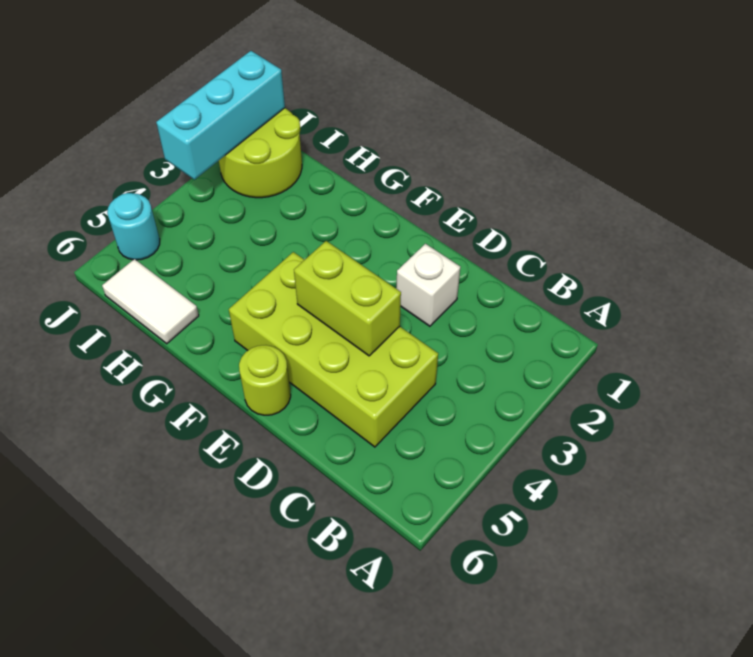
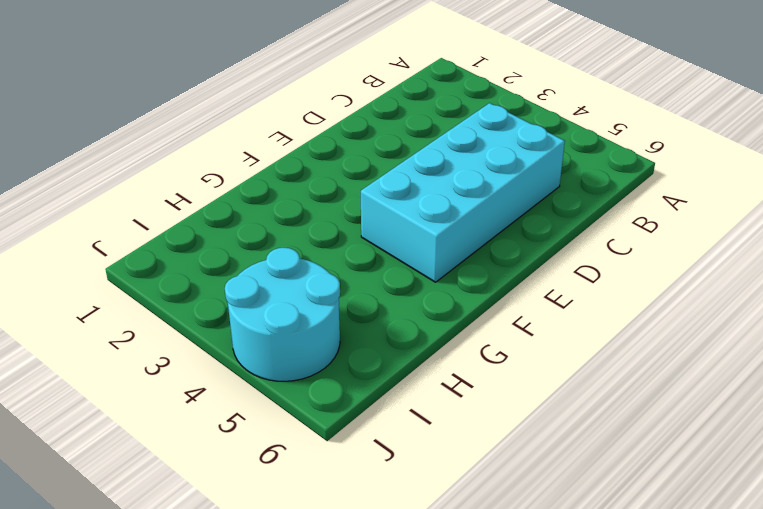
cyan 2x4 brick [361,103,565,282] -> lime 2x4 brick [229,252,438,447]
cyan 2x2 round brick [225,248,340,381] -> cyan 1x1 round brick [107,193,160,260]
none -> white 1x1 brick [396,244,460,326]
none -> lime 1x1 round brick [239,345,291,415]

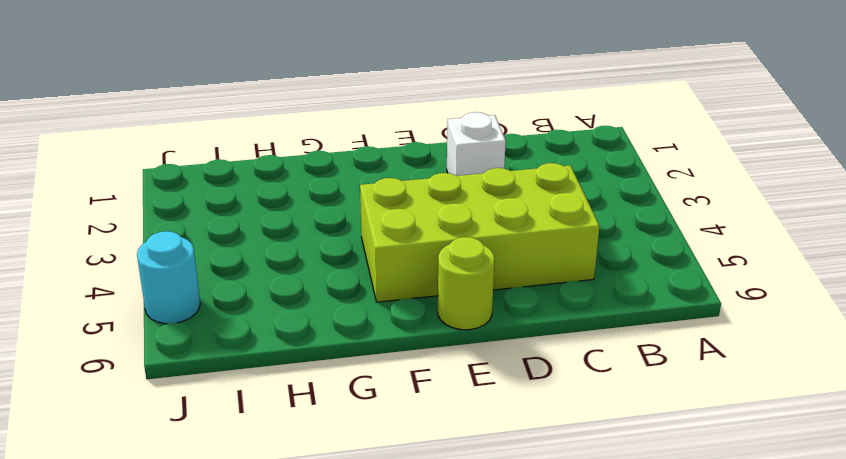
none -> white 1x2 tile [102,259,199,344]
none -> lime 2x2 round brick [219,108,302,198]

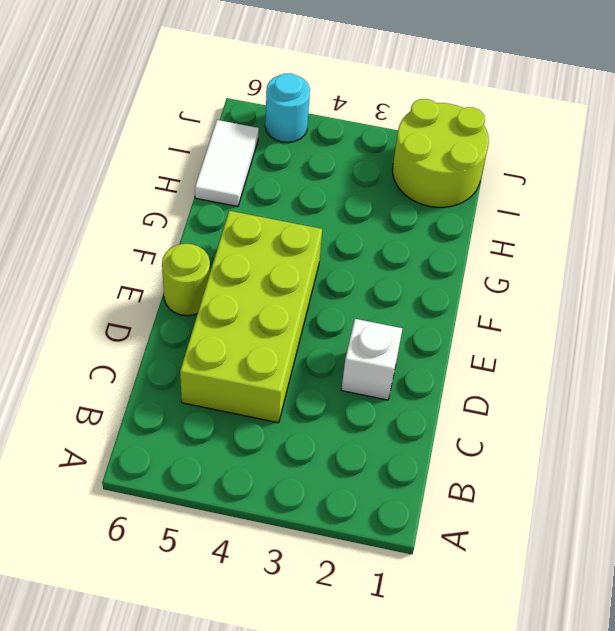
none -> lime 1x2 brick [294,241,401,356]
none -> cyan 1x3 brick [156,51,285,180]

